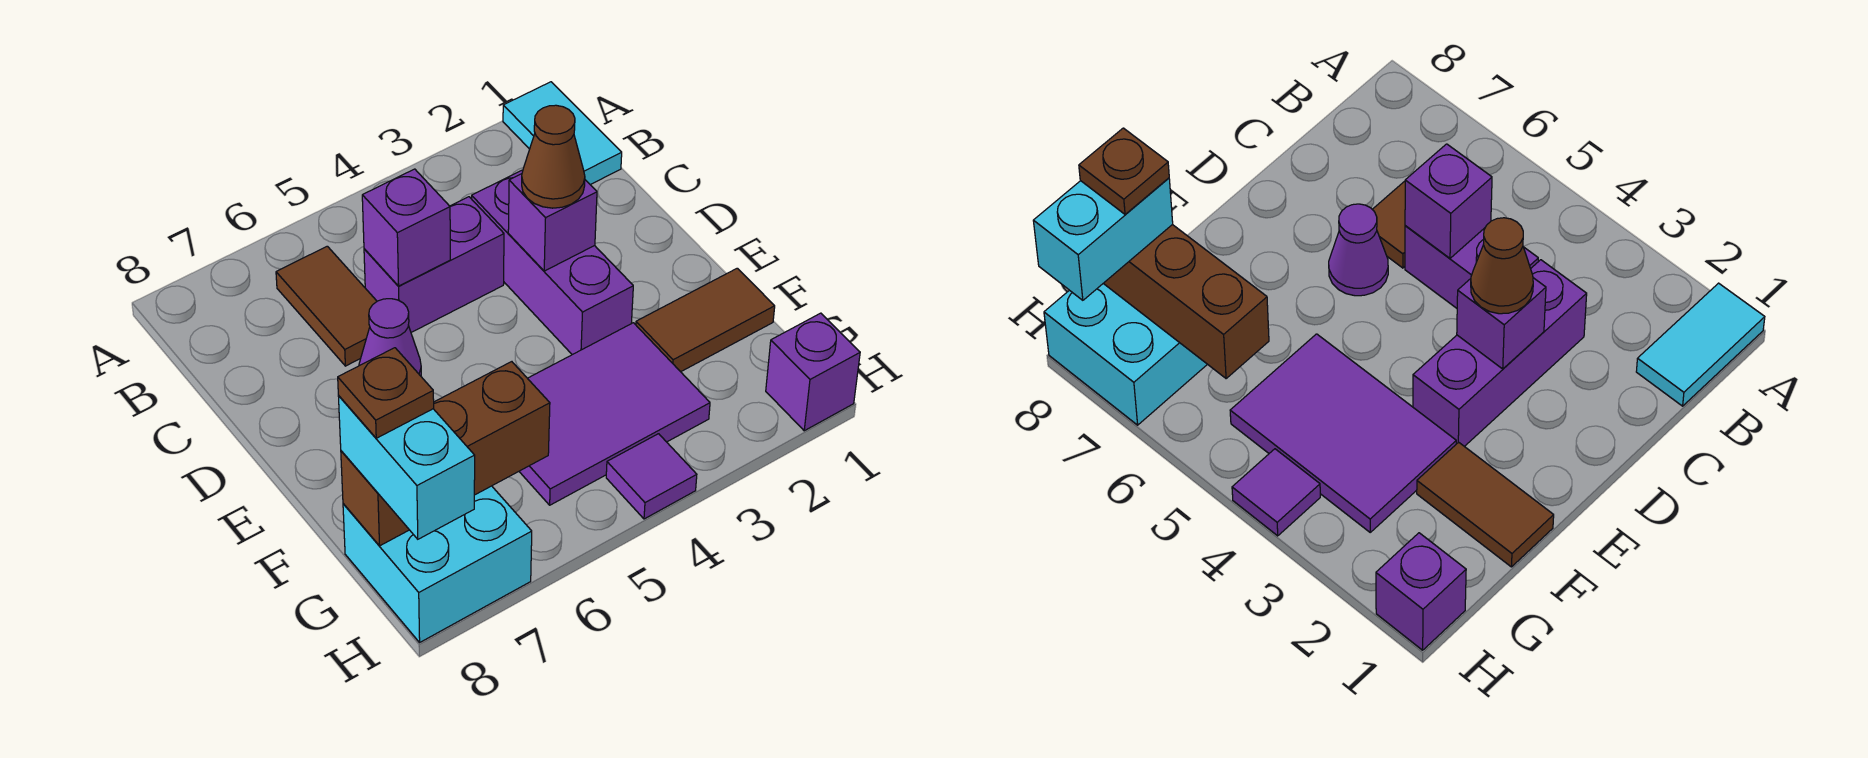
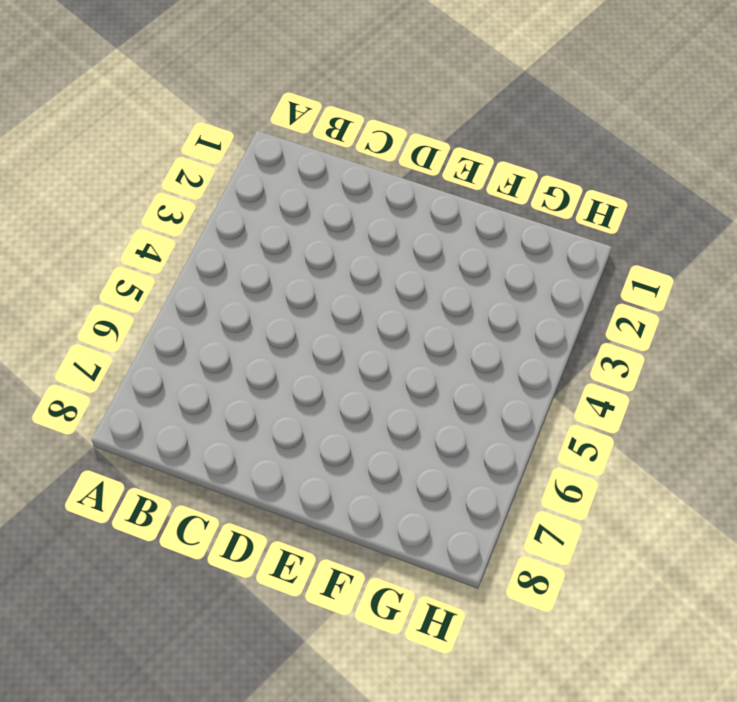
none -> cyan 1x2 tile [503,82,622,185]
none -> brown 1x2 tile [276,246,377,366]
none -> purple 1x3 brick [472,170,633,355]

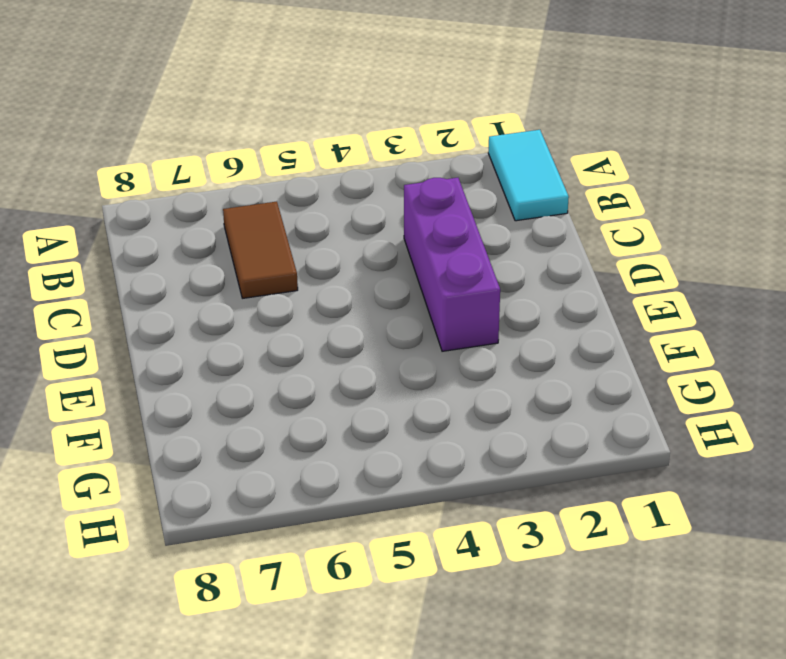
none -> purple 1x2 brick [364,197,504,332]
none -> purple 1x1 cone [359,299,421,376]
none -> brown 1x2 tile [636,268,775,372]

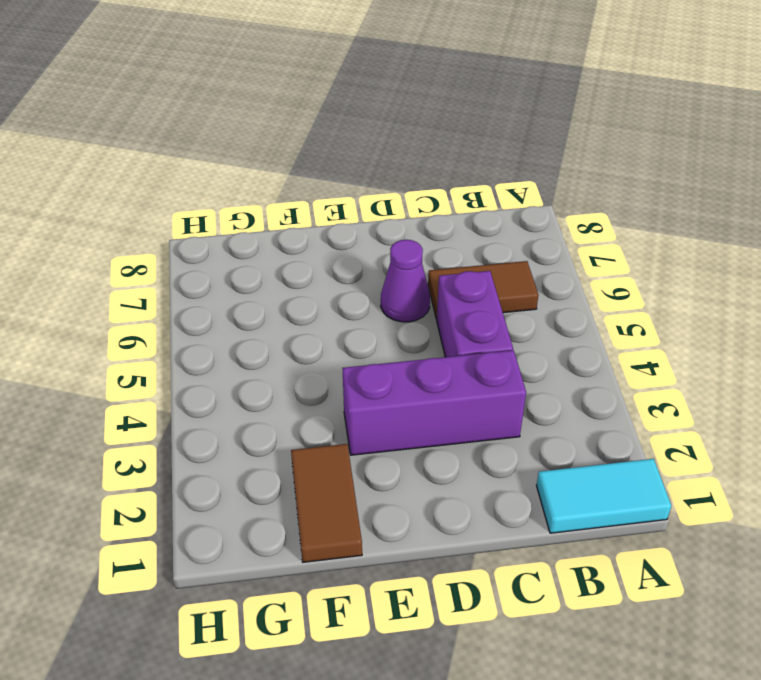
none -> purple 2x3 tile [519,323,710,505]
none -> cyan 2x2 brick [343,486,532,642]
none -> purple 1x1 brick [766,313,860,431]

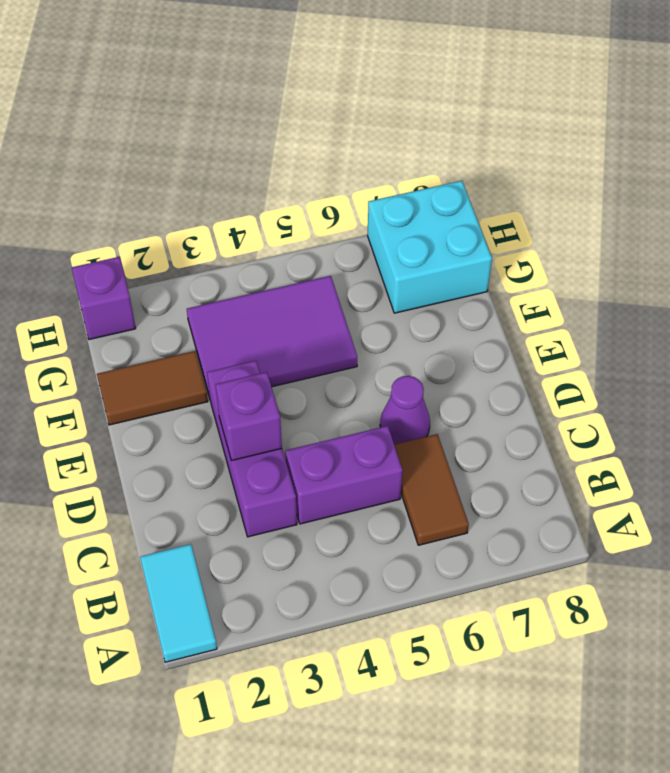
none -> purple 1x1 tile [606,434,697,519]
none -> purple 1x1 brick [362,169,450,286]
none -> brown 1x3 brick [341,362,550,546]

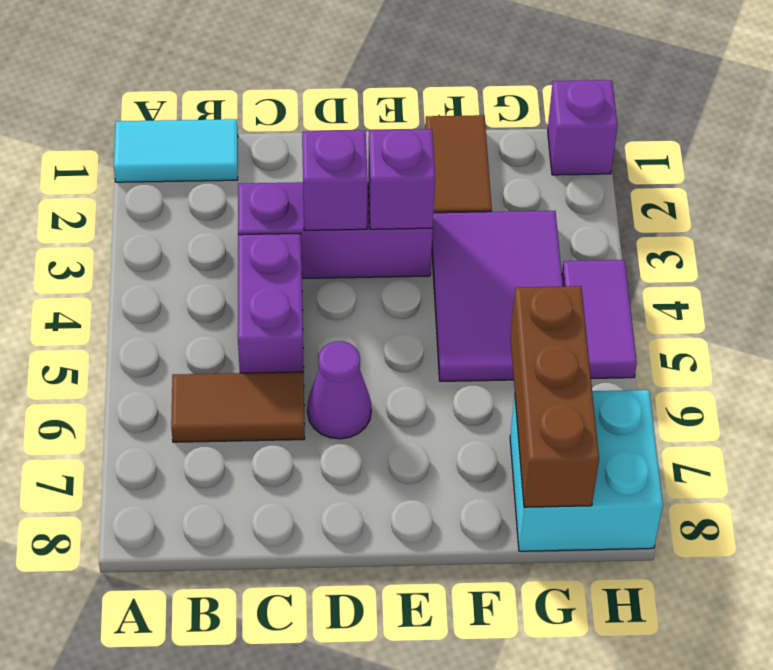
purple 1x1 brick [368,129,435,229] -> purple 1x1 brick moved to [362,169,450,286]
purple 1x2 tile [562,260,637,378] -> purple 1x1 tile [606,434,697,519]
none -> brown 1x1 cone [522,105,585,208]
none -> cyan 1x2 brick [338,396,475,539]
none -> brown 1x1 plate [338,348,434,438]

